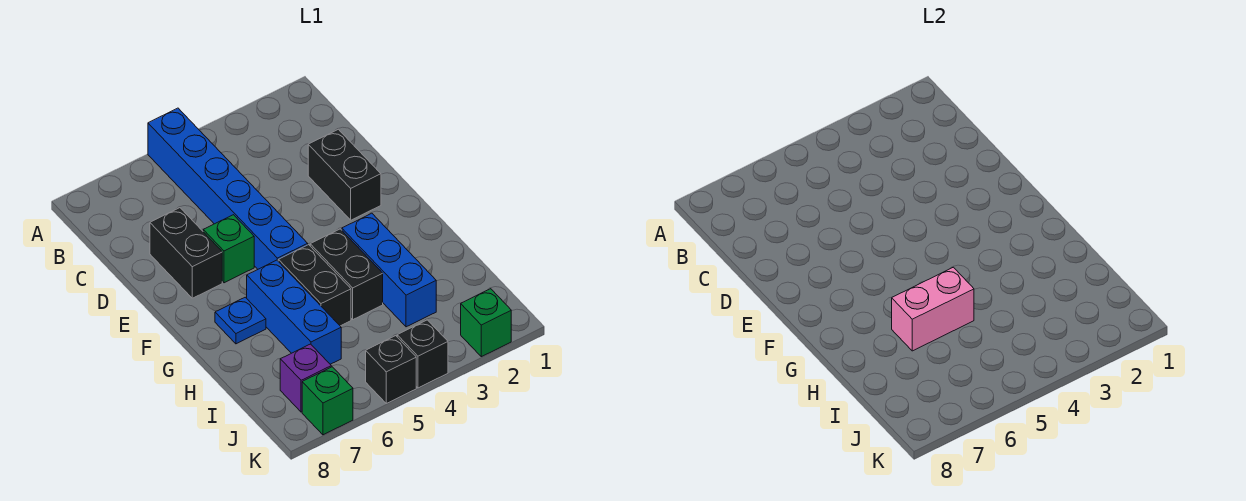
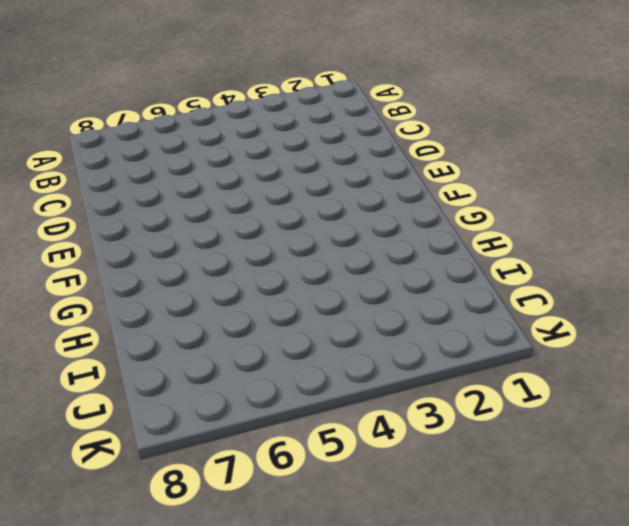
none -> blue 1x6 brick [148,108,308,269]
none -> black 1x2 brick [308,129,381,220]
none -> black 1x2 brick [150,208,222,298]

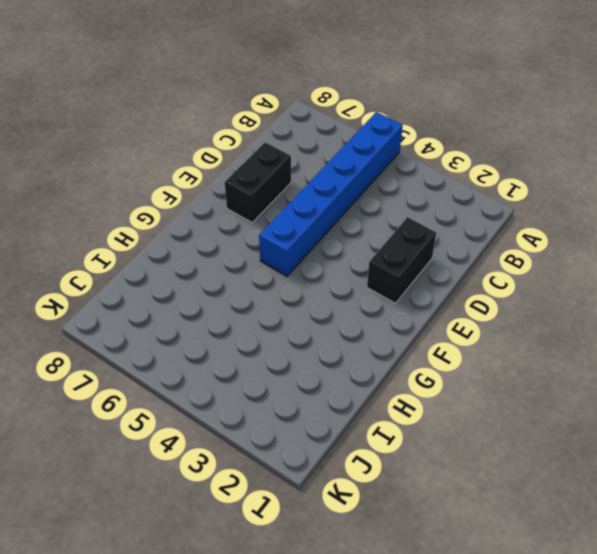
none -> green 1x1 brick [203,215,254,283]
none -> blue 1x3 brick [342,213,436,327]
none -> black 1x2 brick [310,229,383,319]

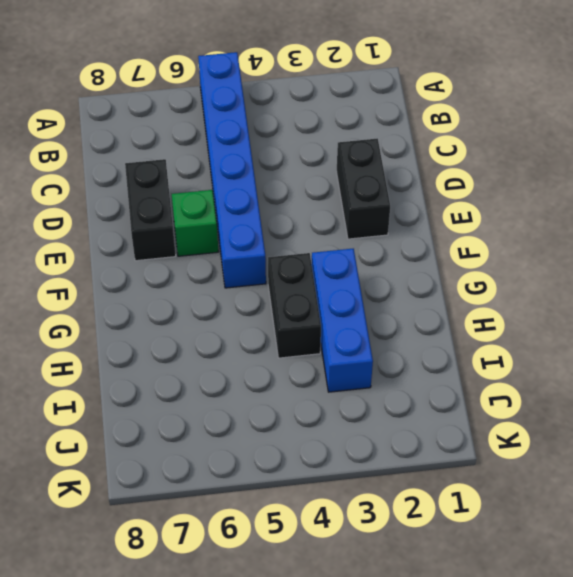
none -> black 1x2 brick [278,245,351,326]
none -> blue 1x3 brick [247,260,341,364]
none -> blue 1x1 plate [215,297,266,344]

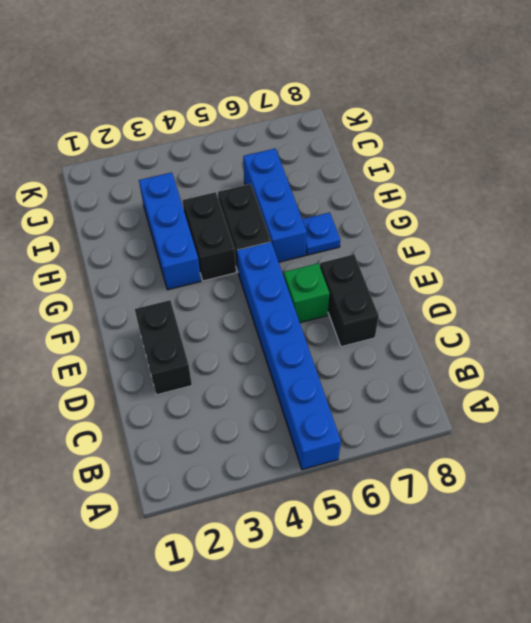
none -> purple 1x1 brick [280,344,331,412]
none -> green 1x1 brick [461,289,511,357]
none -> black 1x1 brick [397,320,448,388]

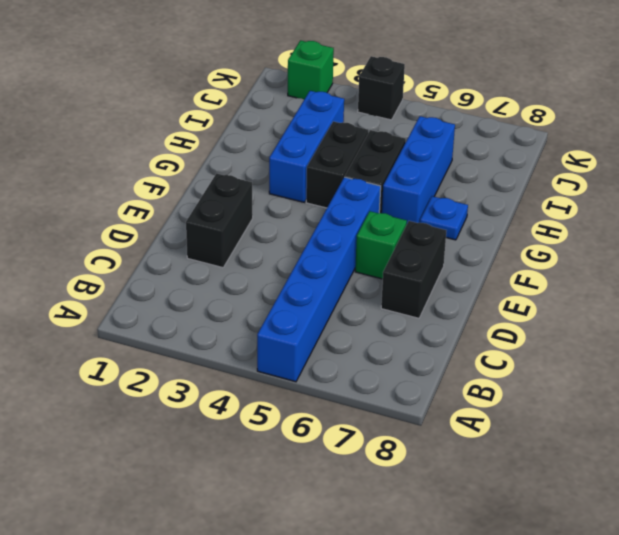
none -> purple 1x1 brick [280,344,331,412]
none -> black 1x1 brick [366,336,416,403]
none -> green 1x1 brick [302,367,353,435]

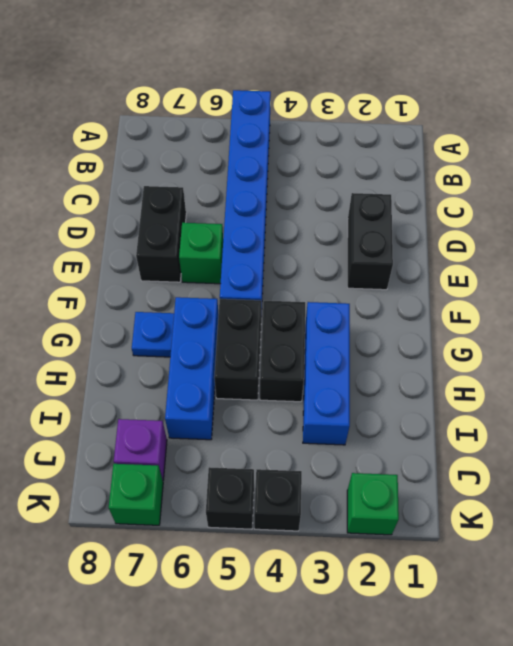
none -> pink 1x2 brick [892,267,974,351]

